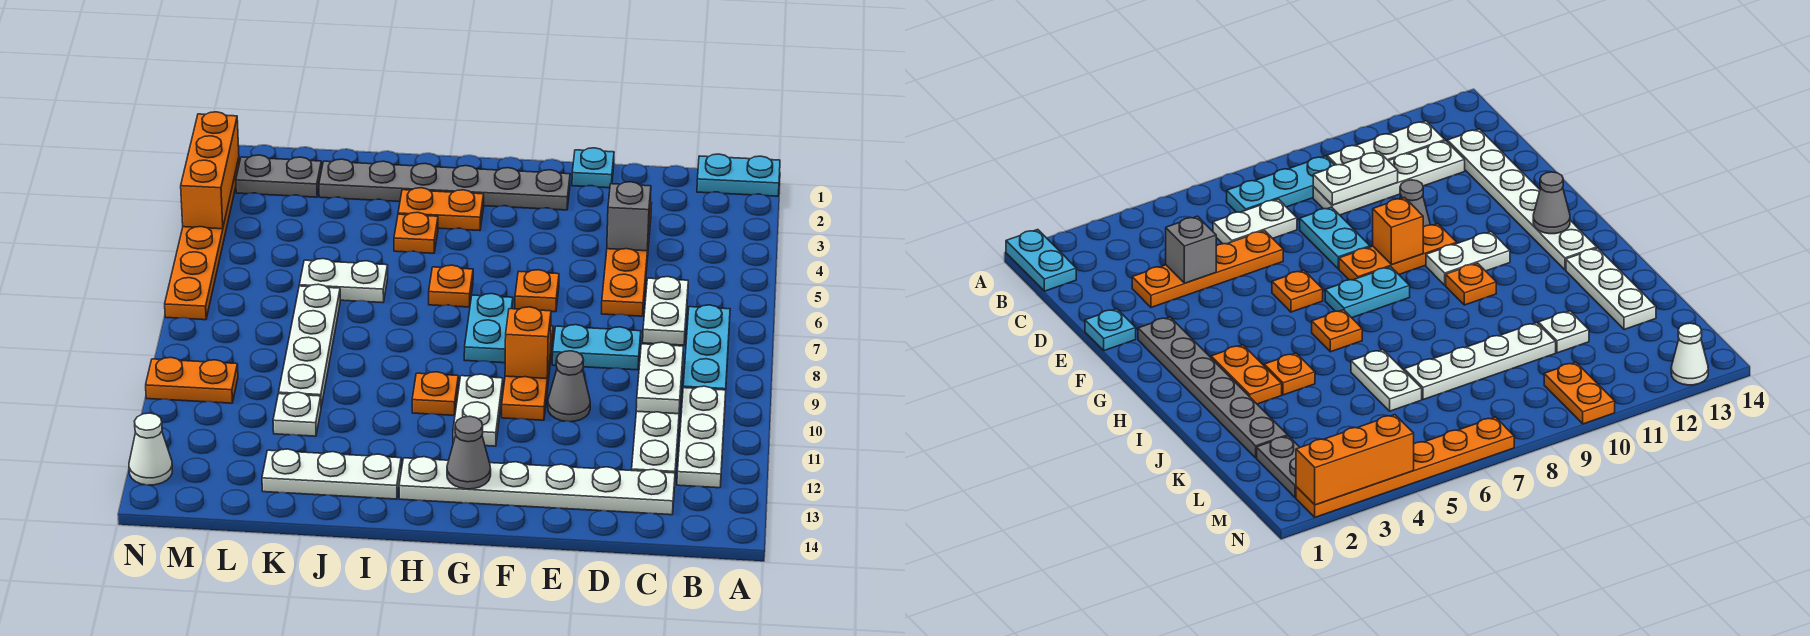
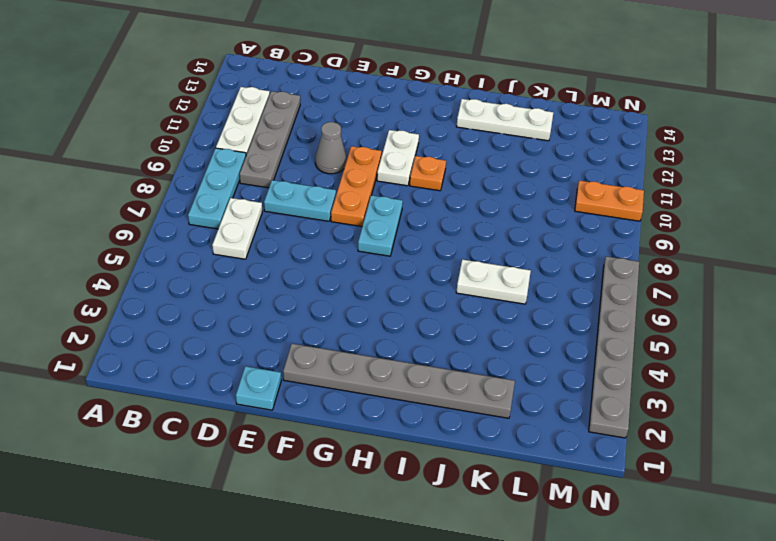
grey 1x4 plate [239,91,300,188] -> white 1x4 plate [632,367,683,473]
grey 1x6 plate [589,256,639,438] -> orange 1x6 plate [165,158,239,320]
none -> cyan 1x2 plate [697,154,780,196]
none -> white 1x6 plate [399,457,675,515]
none -> orange 1x4 plate [601,202,652,316]
none -> orange 1x1 plate [515,270,559,312]

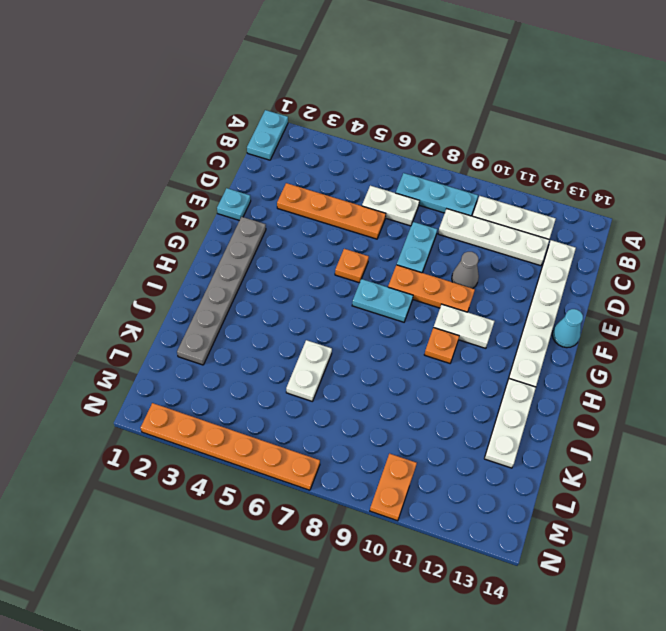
cyan 1x1 cone [552,309,583,348] -> none
none -> orange 1x2 plate [398,188,484,231]
none -> orange 1x1 plate [429,265,473,307]
none -> orange 1x1 plate [394,212,438,253]
none -> white 1x4 plate [279,284,340,406]

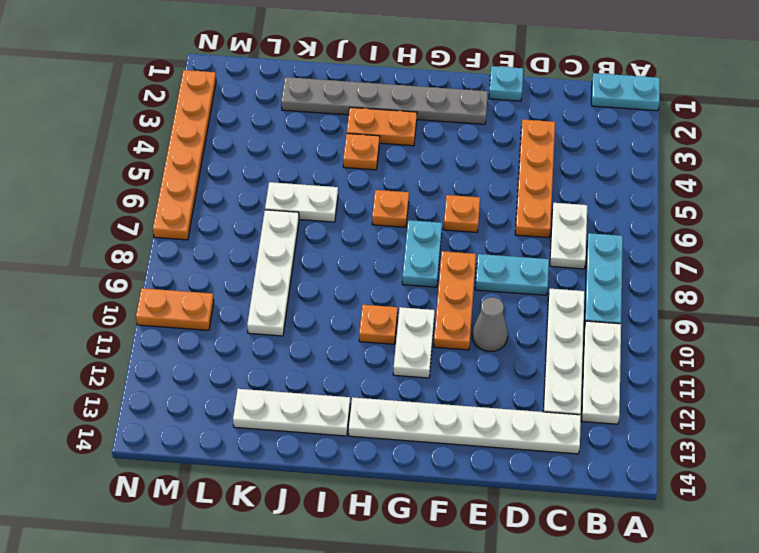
none -> white 1x1 plate [273,392,321,436]
none -> grey 1x2 plate [236,155,322,197]
none -> white 1x1 cone [129,413,172,485]
none -> white 1x2 plate [636,342,684,414]

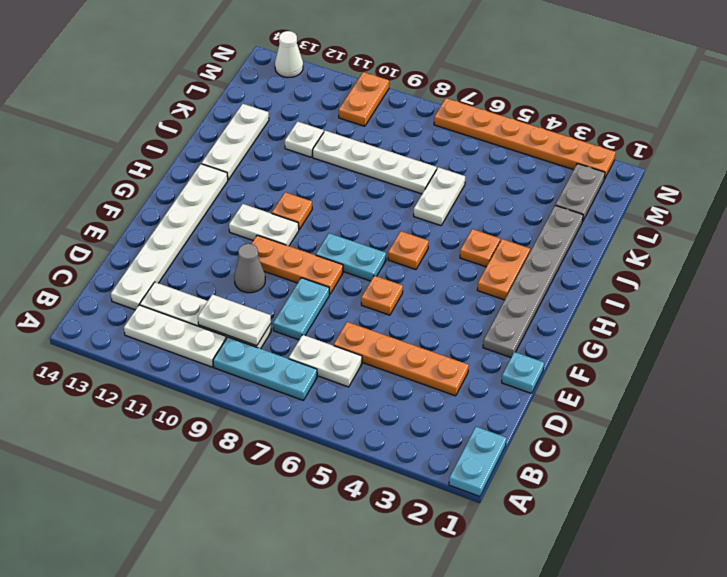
none -> grey 1x1 brick [607,182,651,251]
none -> orange 1x1 brick [505,307,551,379]
none -> grey 1x1 cone [447,416,491,489]
none -> orange 1x3 brick [181,112,239,229]

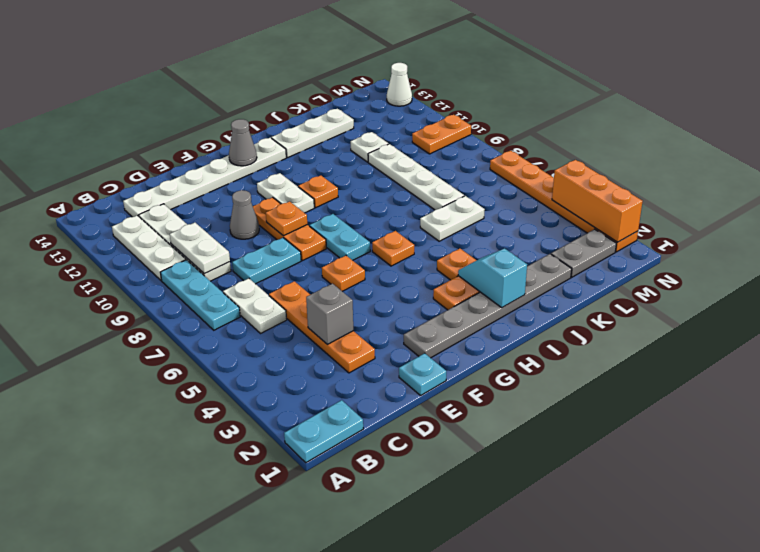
orange 1x1 plate [266,201,307,236] -> orange 1x1 brick [505,307,551,379]
cyan 1x2 slope [458,249,527,308] -> none

